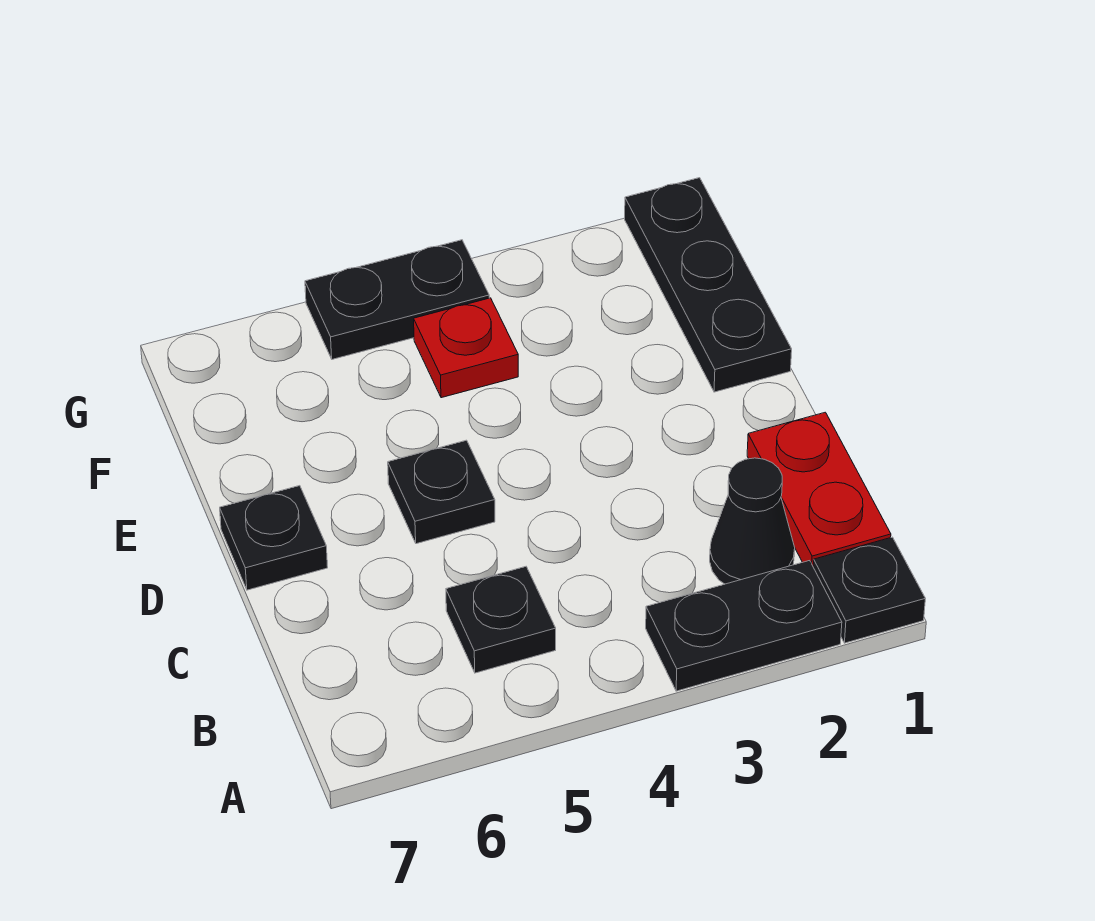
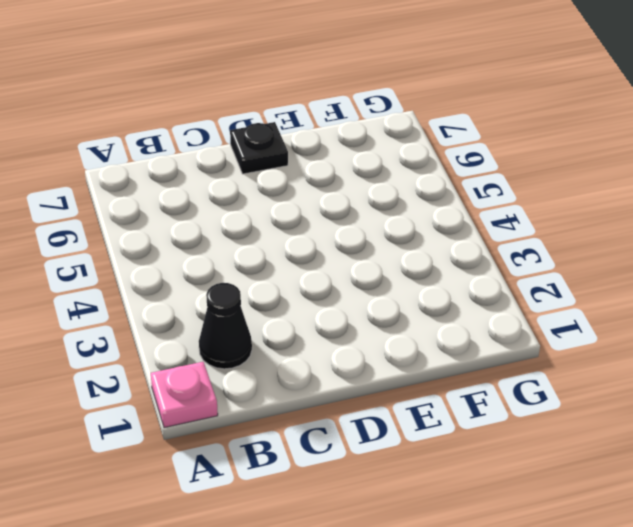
pink 1x1 plate [151,362,218,428] -> black 1x1 plate [813,537,925,643]
none -> black 1x2 plate [646,561,842,691]
none -> red 1x2 plate [747,412,891,566]

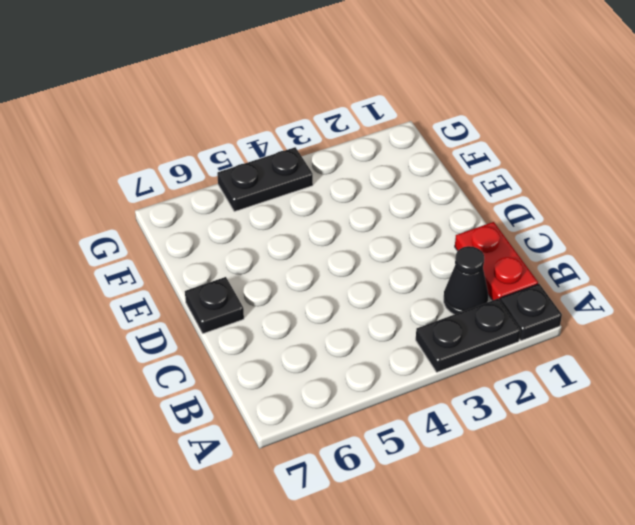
none -> black 1x1 plate [446,567,556,673]
none -> black 1x1 plate [388,440,495,544]

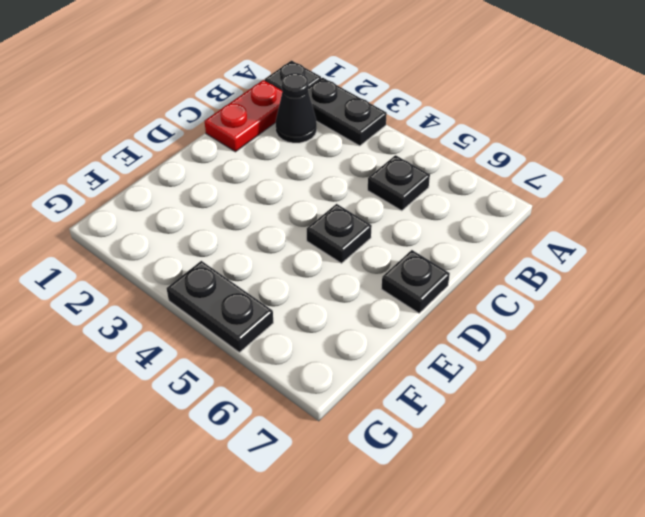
none -> black 1x3 plate [625,178,792,392]
none -> red 1x1 plate [414,298,518,398]

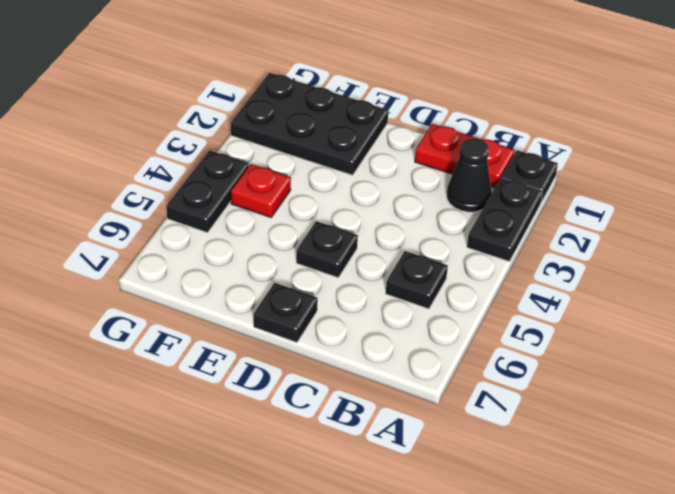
black 2x3 plate [231,73,388,175] -> black 1x3 plate [625,178,792,392]

